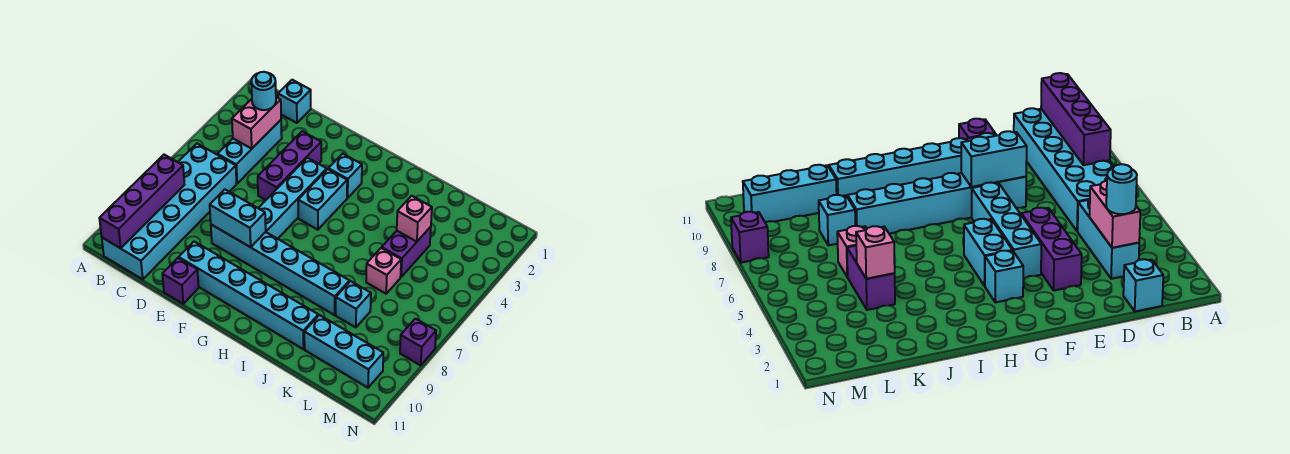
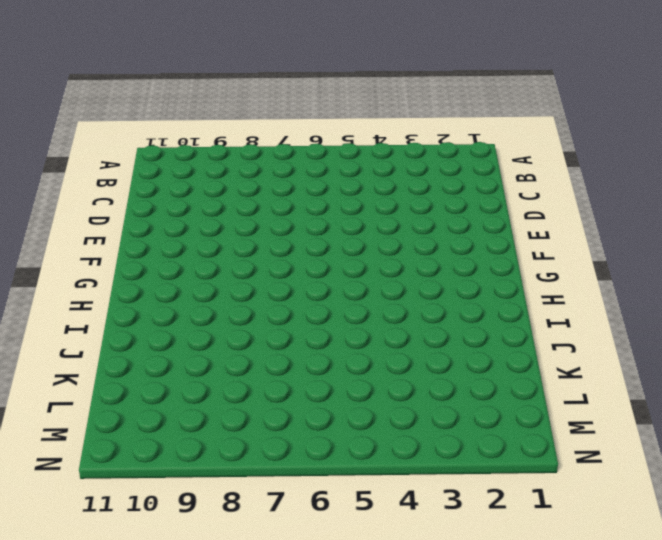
none -> cyan 2x6 brick [102,144,237,279]
none -> cyan 1x1 brick [278,80,311,123]
none -> cyan 1x3 brick [217,120,282,183]

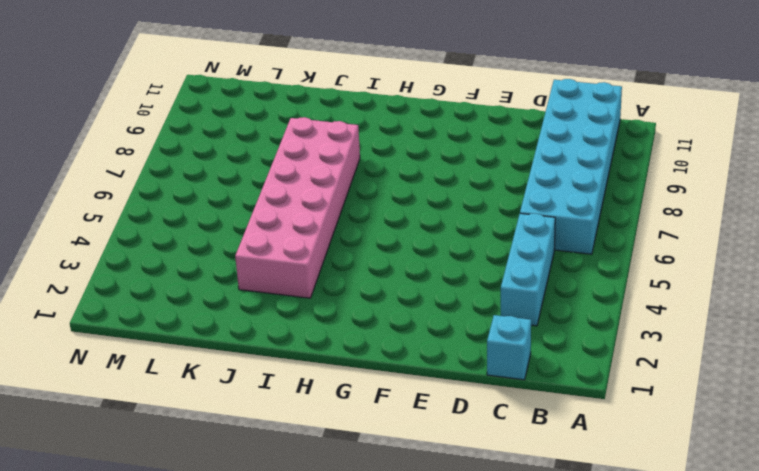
pink 2x6 brick [235,117,360,298] -> cyan 1x6 brick [211,225,350,315]
none -> purple 1x3 brick [258,131,321,200]
none -> cyan 1x6 brick [179,242,318,349]
none -> purple 1x1 brick [162,258,199,304]

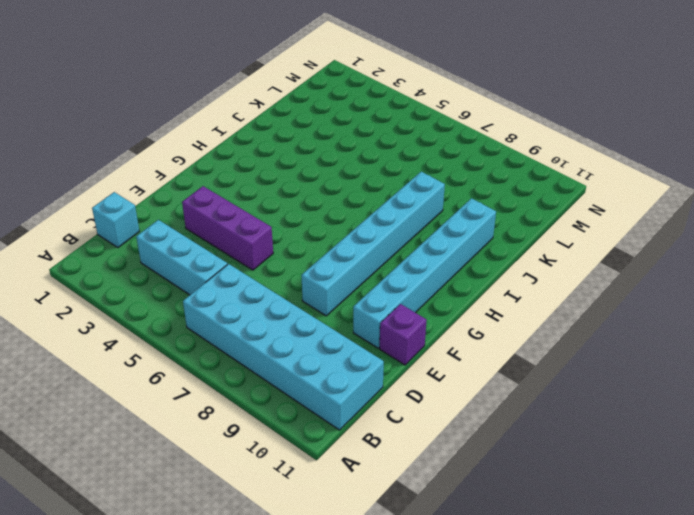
none -> cyan 1x4 brick [258,158,327,239]
none -> cyan 1x1 brick [328,154,362,198]
none -> cyan 1x2 brick [298,169,347,230]

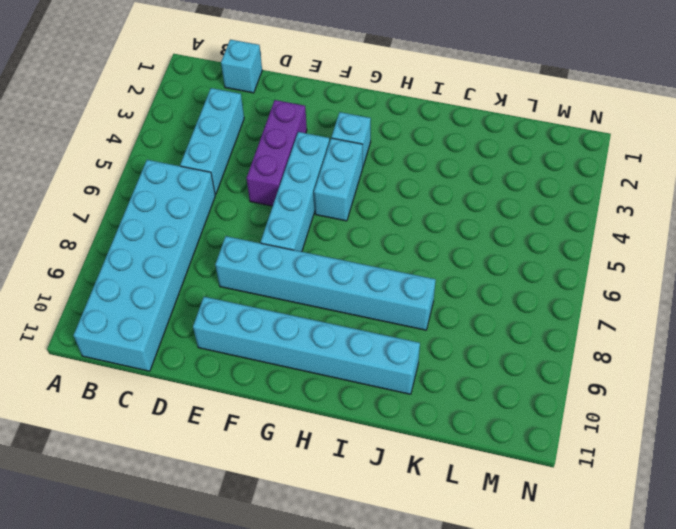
none -> purple 1x1 brick [162,258,199,304]
none -> purple 1x2 brick [382,227,431,277]
none -> pink 1x1 brick [366,248,401,294]

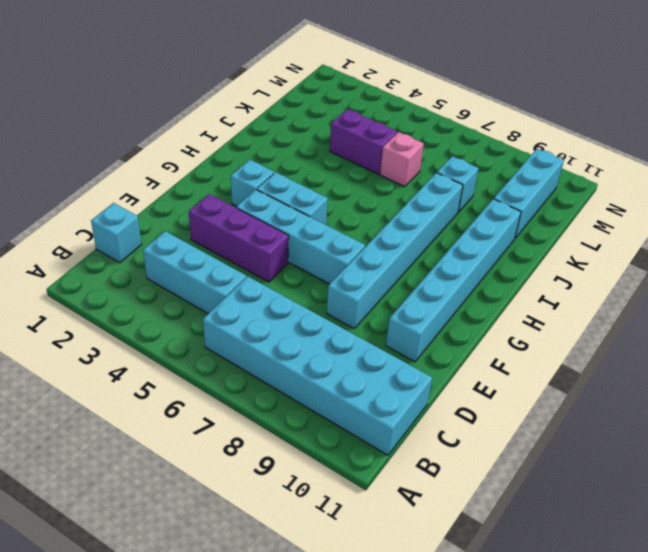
none -> purple 1x1 brick [162,258,199,304]
none -> purple 1x1 brick [400,319,436,365]
none -> purple 1x4 brick [99,155,184,248]

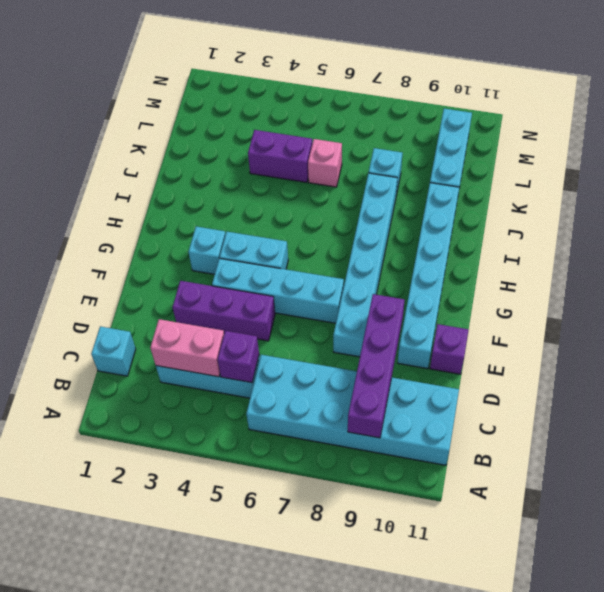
purple 1x4 brick [348,294,405,438] -> purple 1x4 brick turned to [99,155,184,248]
purple 1x1 brick [218,331,259,383] -> purple 1x1 brick moved to [400,319,436,365]
none -> cyan 1x2 brick [210,189,266,247]
none -> pink 1x1 brick [397,196,432,242]
none -> cyan 1x1 round brick [251,72,276,110]

